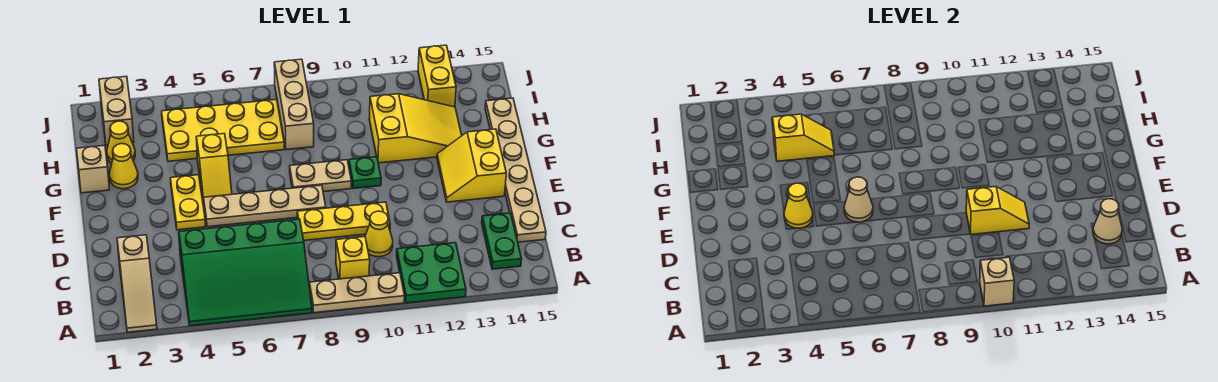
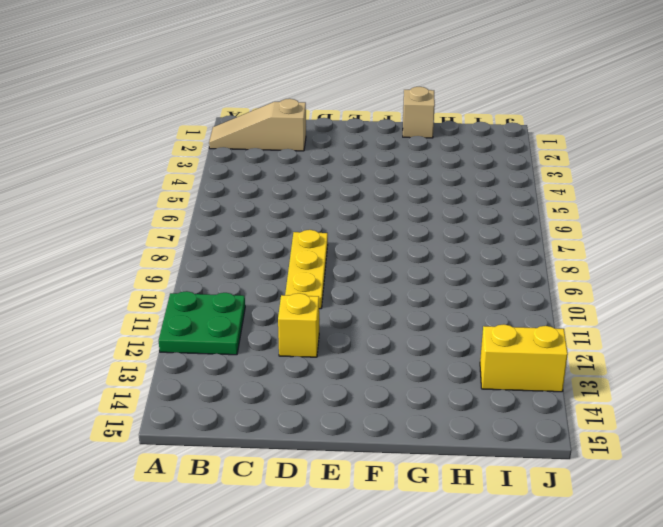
yellow 1x1 brick [278,293,319,357] -> yellow 1x1 brick moved to [336,237,370,279]
none -> green 3x4 slope [179,219,312,326]
none -> tan 1x3 plate [310,273,405,313]
none -> green 1x2 plate [482,213,522,269]

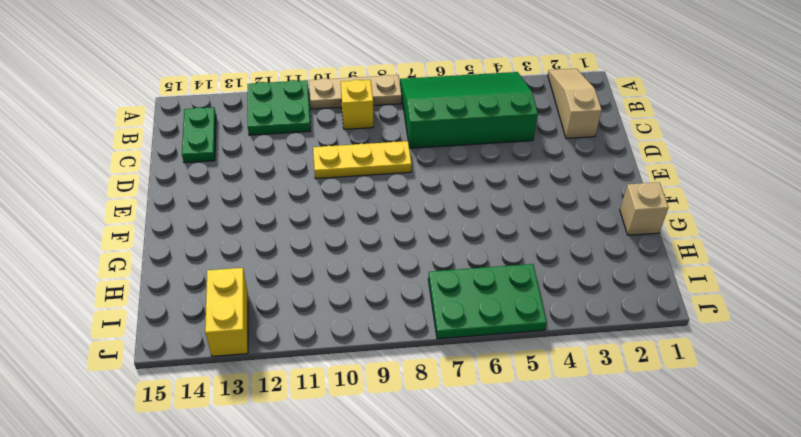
green 2x3 plate [428,264,547,339] -> yellow 2x4 plate [162,100,284,161]
none -> yellow 1x1 cone [365,211,393,257]
none -> tan 1x6 plate [485,98,546,242]
none -> yellow 1x2 plate [170,175,206,230]

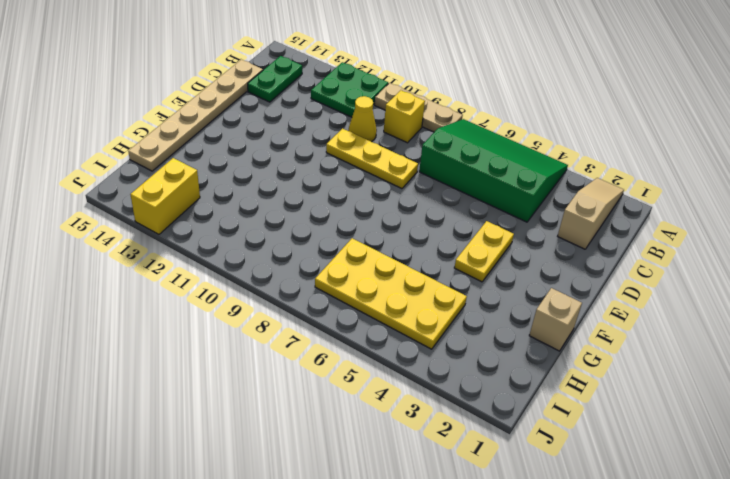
none -> tan 1x4 plate [204,185,326,227]
none -> yellow 2x2 slope [437,129,506,202]
none -> yellow 1x2 slope [196,134,232,202]

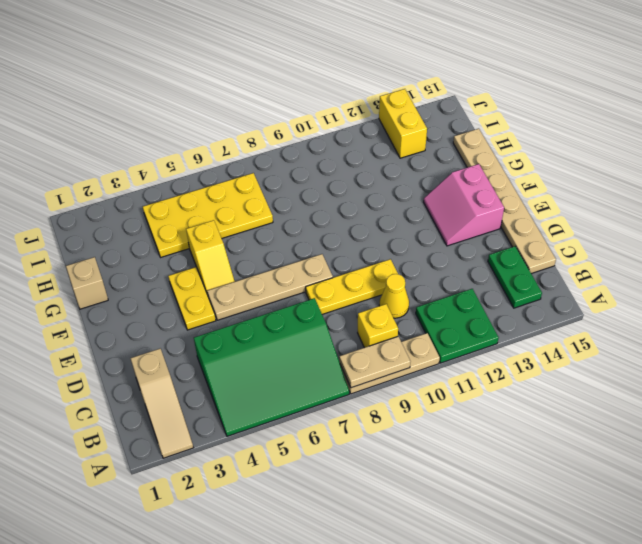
tan 1x2 plate [339,337,411,388] -> tan 1x2 plate moved to [290,160,352,192]
pink 2x2 slope [424,164,504,246] -> yellow 2x2 slope [437,129,506,202]
none -> green 1x1 plate [349,157,381,188]
none -> yellow 1x1 cone [109,144,138,189]
none -> yellow 2x3 slope [369,94,462,163]

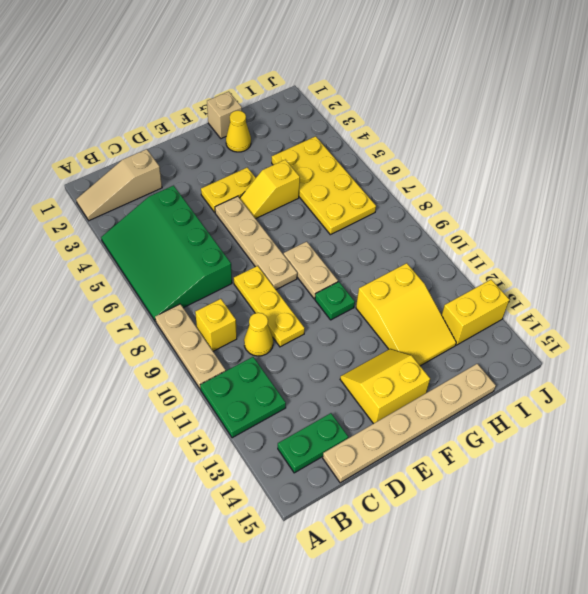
none -> yellow 1x1 cone [107,121,135,163]
none -> tan 1x3 brick [274,59,314,150]
none -> tan 1x2 brick [99,76,134,145]

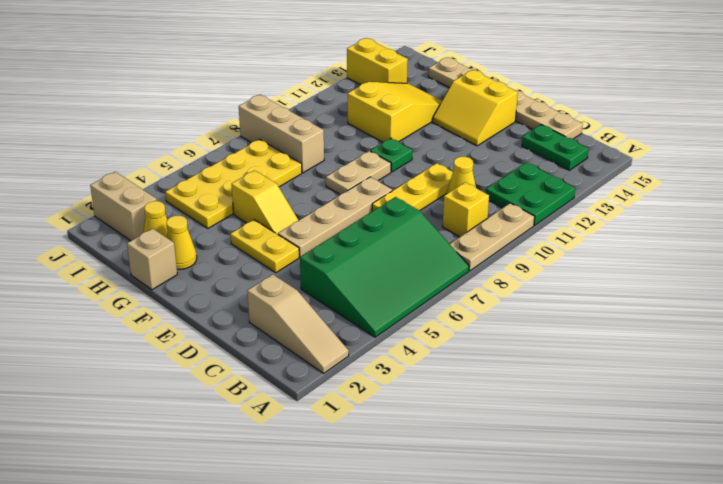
none -> tan 1x1 brick [980,257,1014,306]
none -> tan 1x1 cone [1093,199,1122,244]
none -> yellow 1x2 slope [966,187,1029,235]

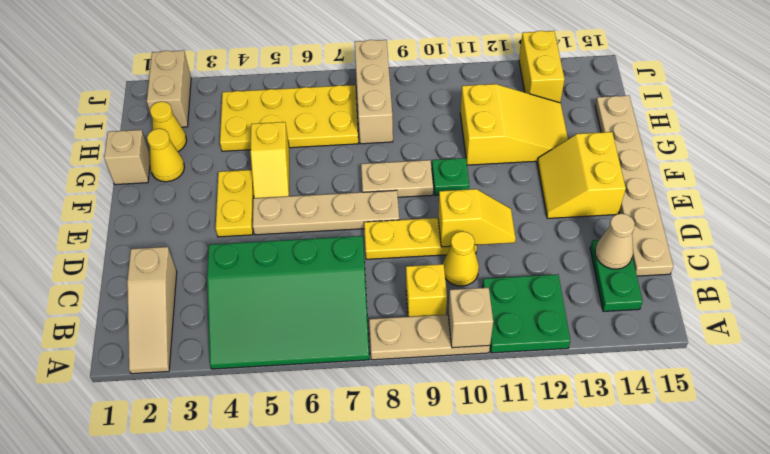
none -> yellow 1x1 cone [784,183,813,228]
none -> tan 1x1 cone [844,177,873,222]
none -> yellow 1x2 slope [773,114,834,161]

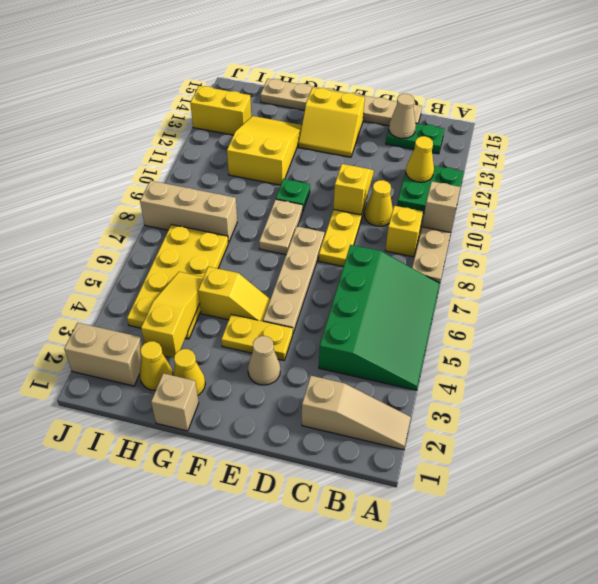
yellow 1x1 cone [406,136,434,182] -> yellow 1x1 cone moved to [784,183,813,228]
tan 1x1 cone [248,336,280,385] -> tan 1x1 cone moved to [844,177,873,222]
yellow 1x3 slope [141,272,203,358] -> yellow 1x2 slope [773,114,834,161]

